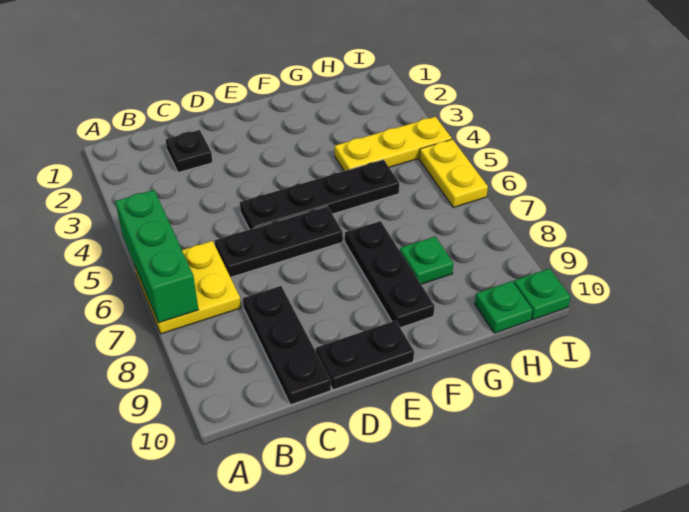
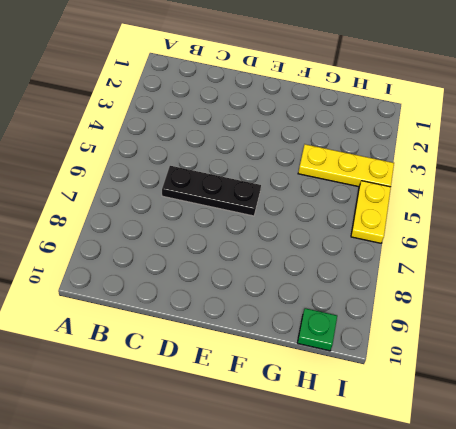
none -> yellow 2x2 plate [135,241,241,334]
none -> black 1x1 plate [166,130,213,173]
none -> black 1x3 plate [243,286,331,405]

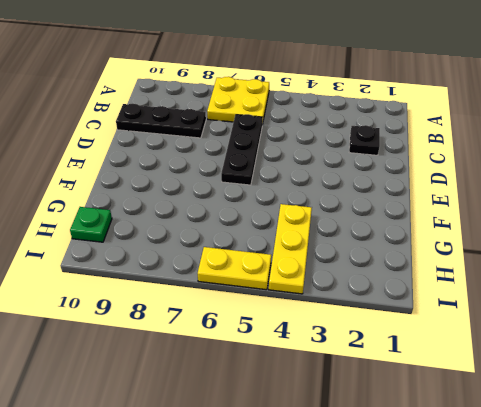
none -> black 1x4 plate [240,160,399,230]
none -> black 1x2 plate [316,321,414,390]
none -> black 1x3 plate [345,221,434,328]

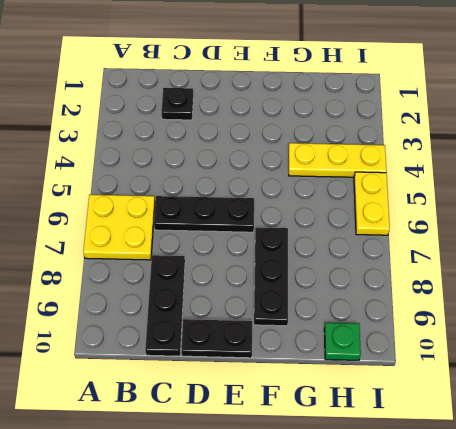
none -> black 1x4 plate [240,160,399,230]
none -> green 1x1 plate [400,237,454,284]
none -> green 1x1 plate [514,268,570,320]

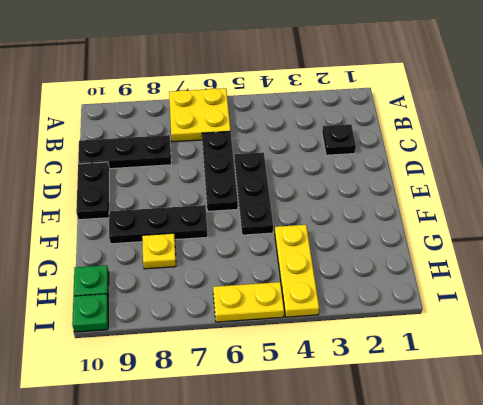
black 1x3 plate [234,152,273,235] -> black 1x4 plate [240,160,399,230]
yellow 1x1 plate [142,233,176,269] -> green 1x1 plate [400,237,454,284]
none -> green 1x3 brick [115,190,198,323]

